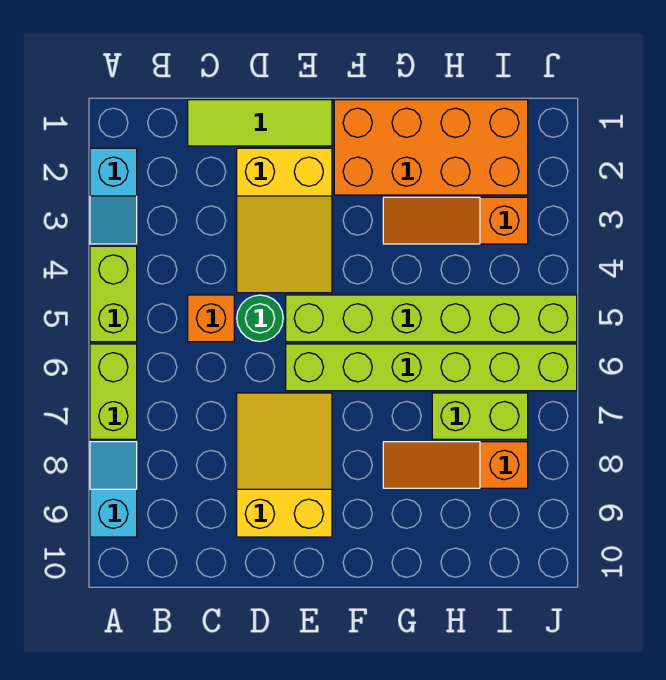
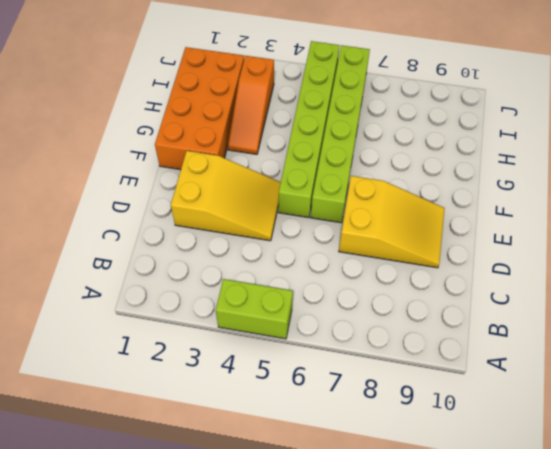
yellow 2x3 slope [339,176,445,268] -> yellow 2x3 slope turned to [237,393,332,537]
none -> cyan 1x2 slope [90,148,137,244]
none -> lime 1x2 brick [90,344,137,439]
none -> cyan 1x2 slope [90,442,137,537]

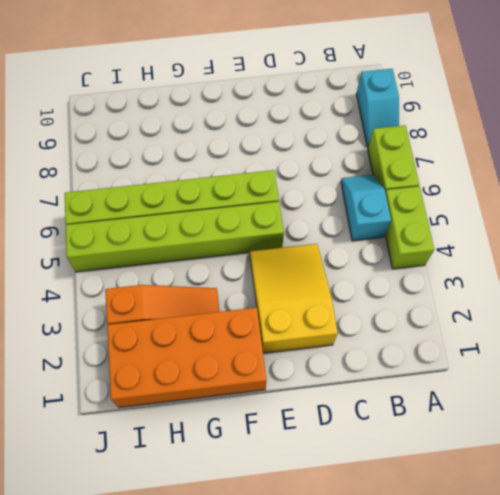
cyan 1x2 slope [341,175,391,241] -> cyan 1x2 slope moved to [90,148,137,244]
none -> lime 1x3 tile [188,100,332,146]
none -> orange 1x1 brick [188,295,234,342]
none -> green 1x1 round brick [237,295,283,342]

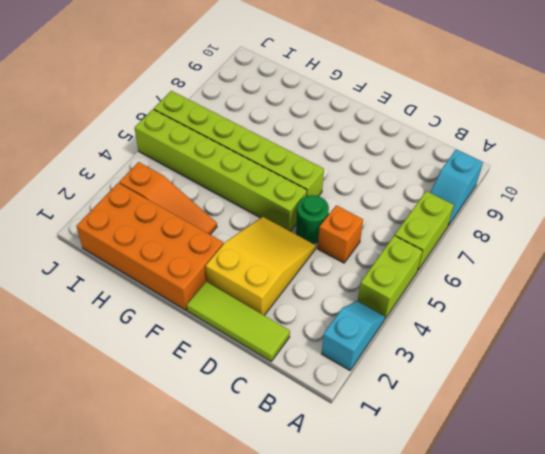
none -> yellow 2x3 slope [237,393,332,537]
none -> orange 1x3 slope [383,442,528,488]
none -> lime 1x2 brick [432,393,528,439]

